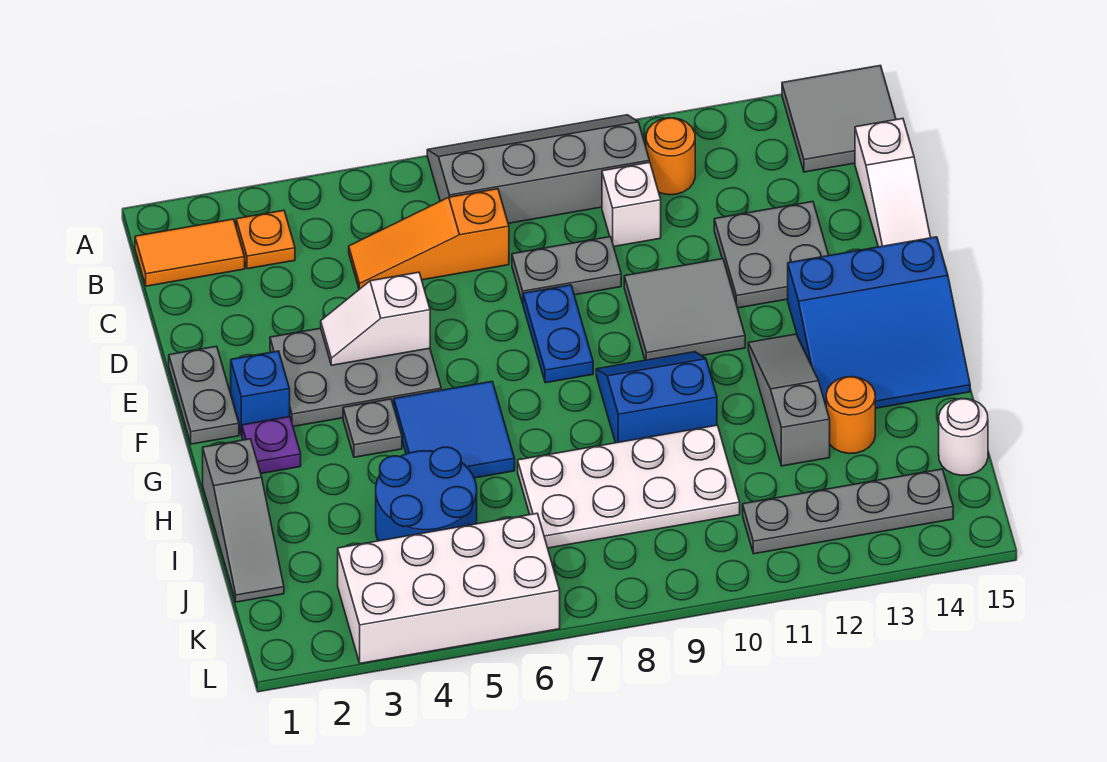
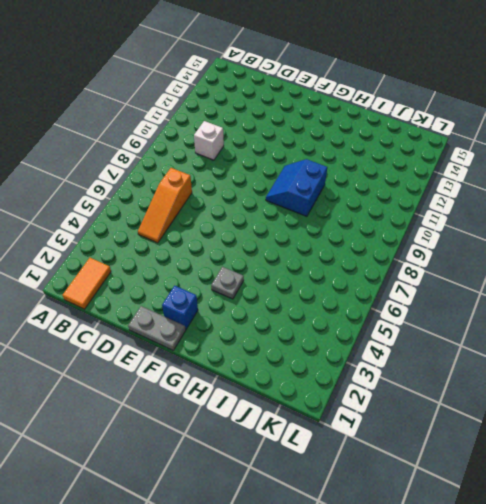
none -> grey 2x4 slope [427,115,650,223]
none -> grey 2x2 tile [782,66,896,172]
none -> orange 1x1 plate [236,210,295,269]

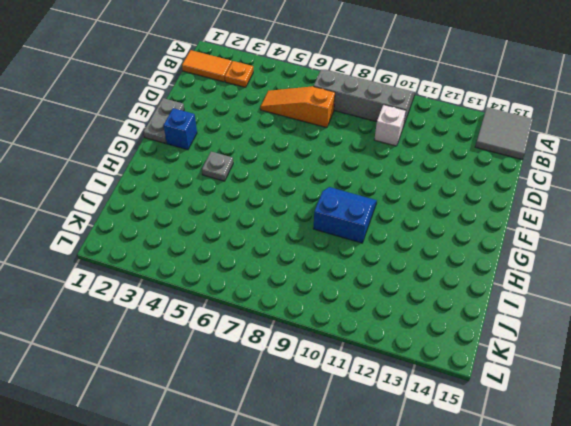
none -> orange 1x1 round brick [646,118,695,195]
none -> white 1x3 slope [855,119,931,247]
none -> grey 1x2 plate [512,237,621,303]

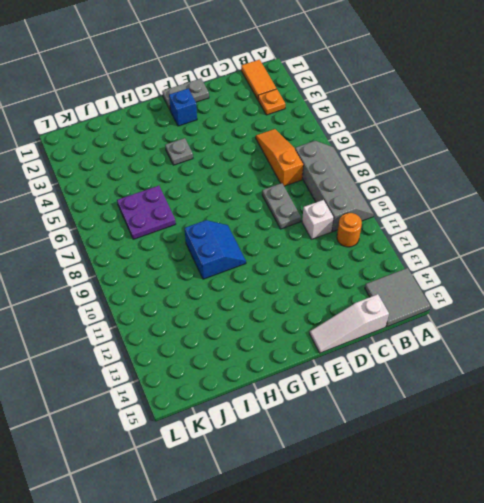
purple 2x2 plate [117,186,176,239] -> white 2x4 plate [518,425,740,548]
none -> grey 2x2 plate [714,202,829,308]
none -> grey 2x3 plate [270,328,441,426]
none -> blue 1x2 plate [523,285,593,383]

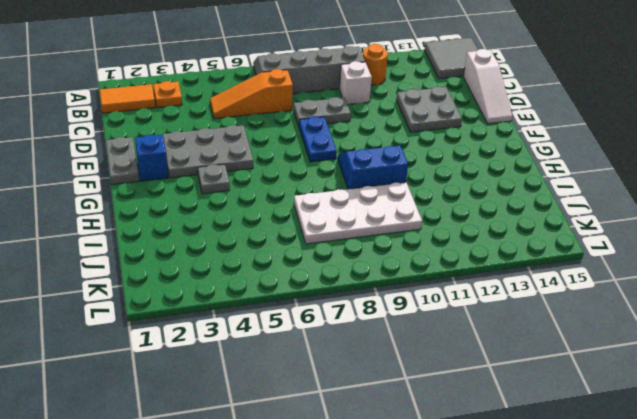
none -> grey 2x2 tile [624,259,745,360]
none -> blue 3x3 slope [788,237,970,408]
none -> purple 1x1 plate [242,417,301,473]

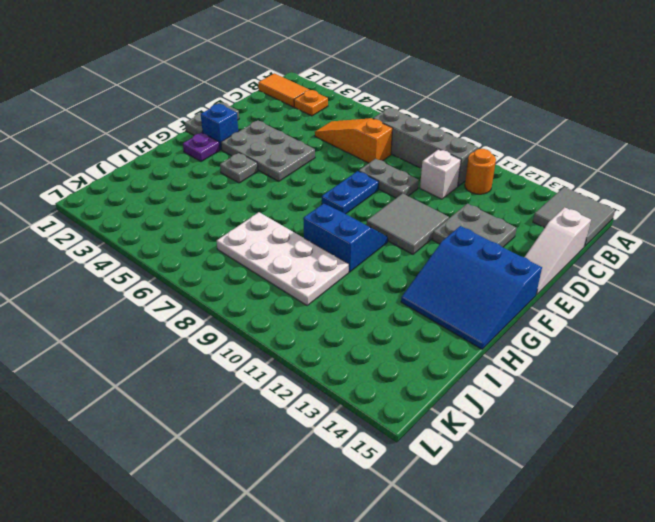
none -> blue 2x2 tile [394,382,515,478]
none -> grey 1x3 slope [748,334,830,466]
none -> grey 1x3 slope [203,439,284,602]

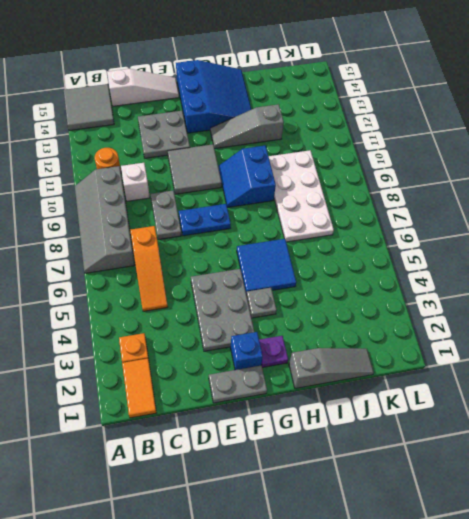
none -> blue 2x2 round brick [376,447,477,541]
none -> orange 1x1 round brick [826,377,875,454]
none -> white 1x1 round brick [939,399,988,475]

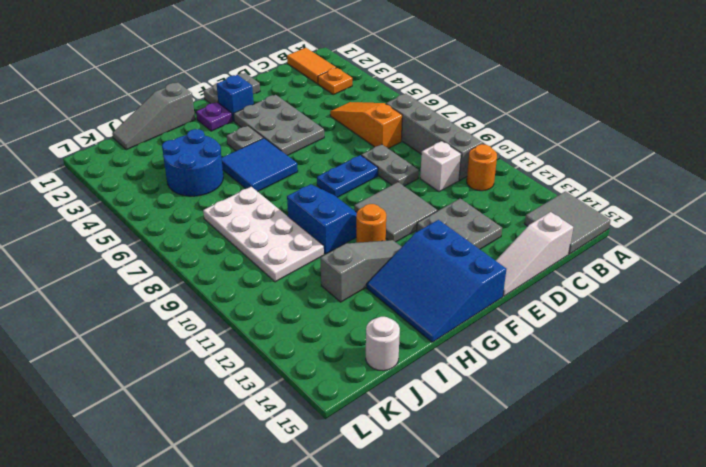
orange 1x1 round brick [356,204,386,243] -> orange 1x1 round brick moved to [826,377,875,454]
none -> white 2x4 brick [338,513,560,663]
none -> grey 1x4 plate [743,469,953,554]
none -> white 1x2 slope [321,272,430,365]

